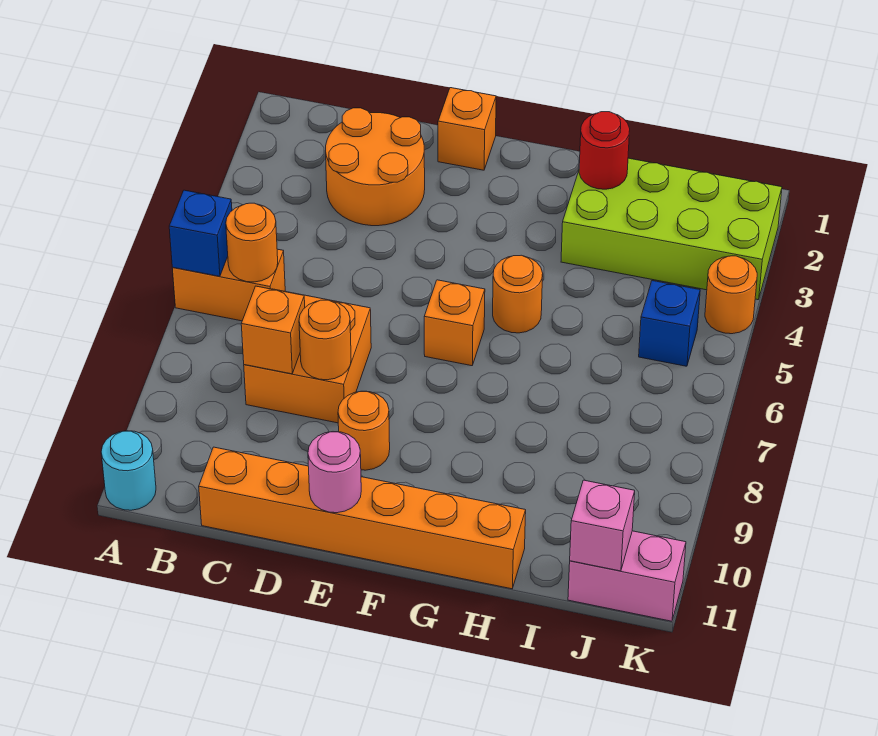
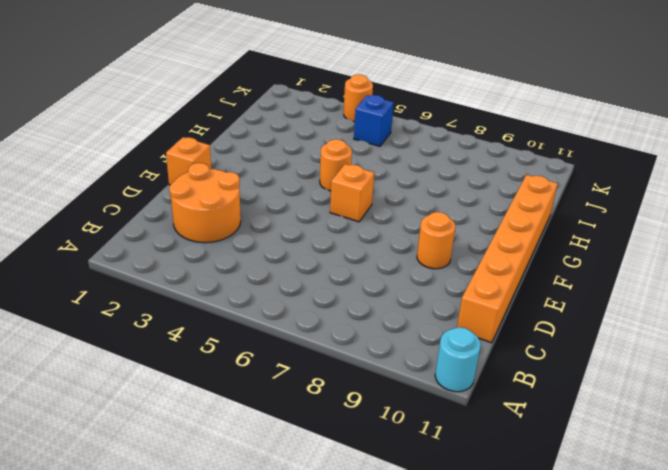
none -> orange 1x2 brick [172,249,285,321]
none -> orange 2x2 brick [244,289,371,423]
none -> lime 2x4 brick [561,158,782,300]

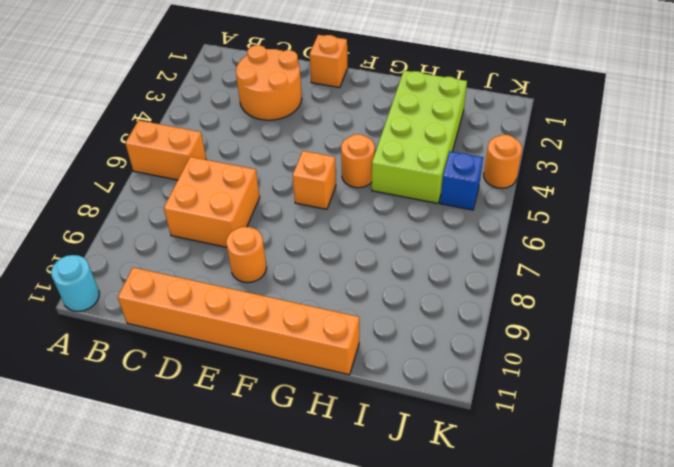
lime 2x4 brick [372,70,467,203] -> lime 2x4 brick turned to [561,158,782,300]
none -> pink 1x2 brick [568,531,686,621]
none -> blue 1x1 brick [169,190,232,276]
none -> orange 1x1 round brick [226,203,278,282]

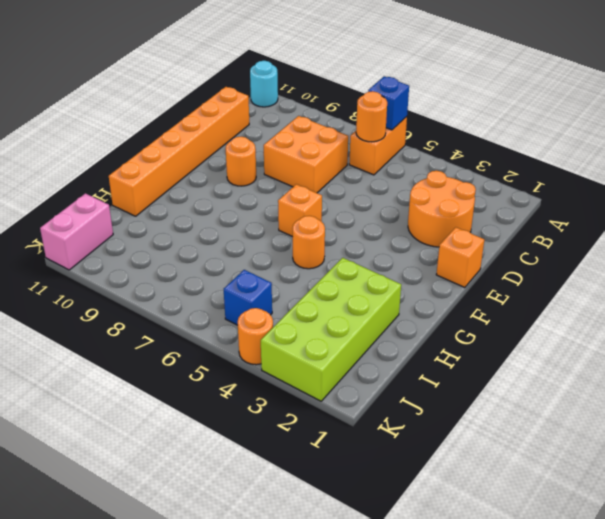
none -> orange 1x1 brick [241,286,305,374]
none -> orange 1x1 round brick [299,300,351,380]
none -> pink 1x1 round brick [308,432,361,513]

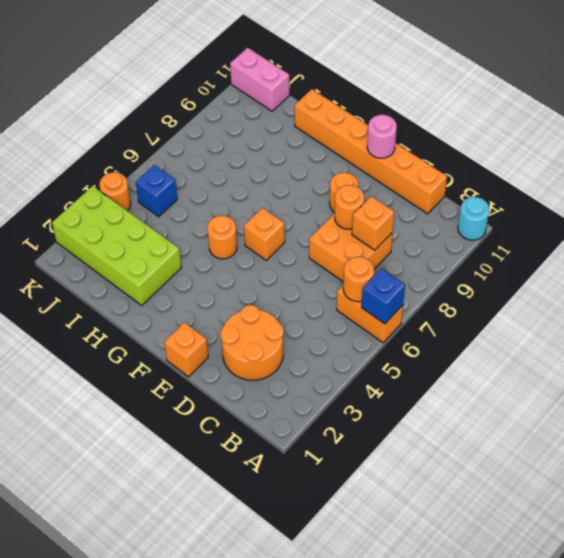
none -> red 1x1 round brick [579,112,630,189]
none -> pink 1x1 brick [570,480,635,571]

